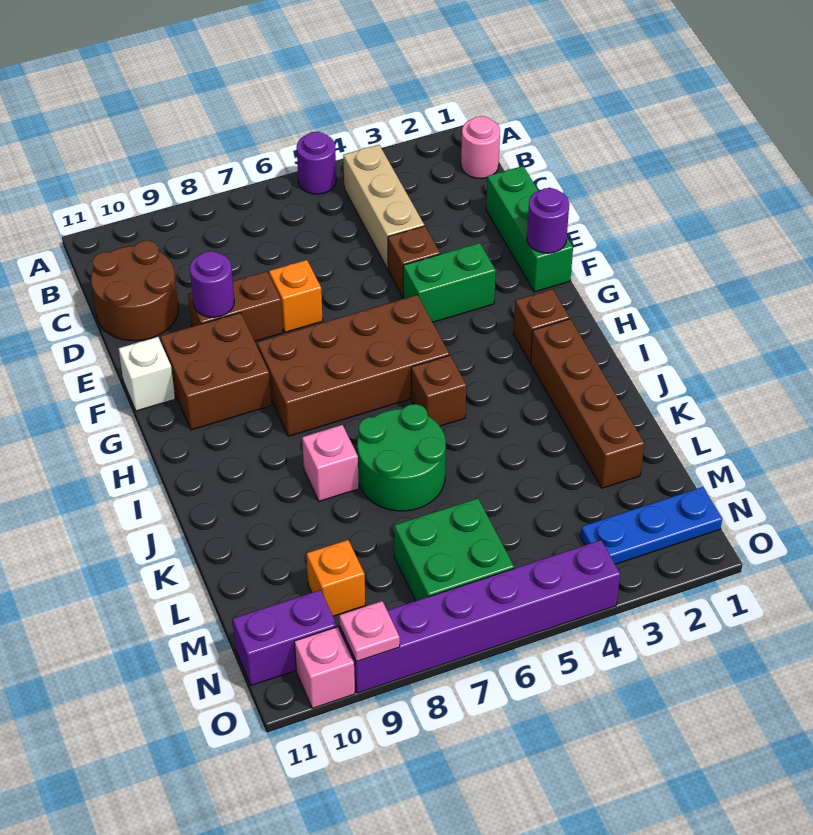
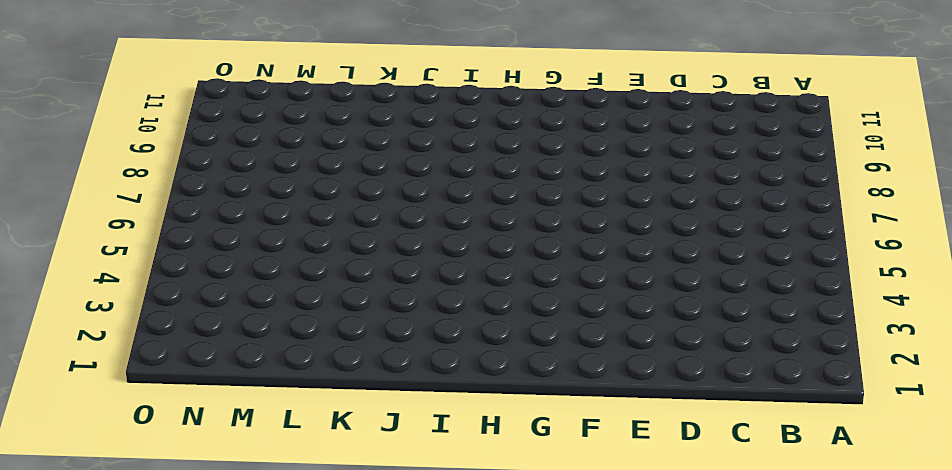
none -> purple 1x1 round brick [297,132,336,194]
none -> pink 1x1 round brick [461,116,500,178]
none -> tan 1x3 brick [343,145,424,269]

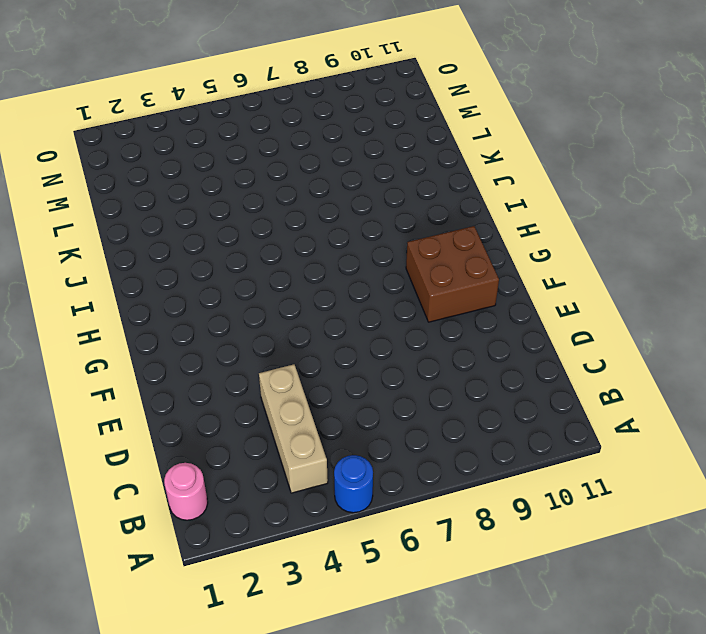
blue 1x1 round brick [334,455,373,513] -> purple 1x1 round brick [297,132,336,194]
none -> brown 2x2 round brick [91,241,178,341]
none -> green 1x3 brick [486,166,573,292]
none -> brown 1x1 brick [388,226,440,298]

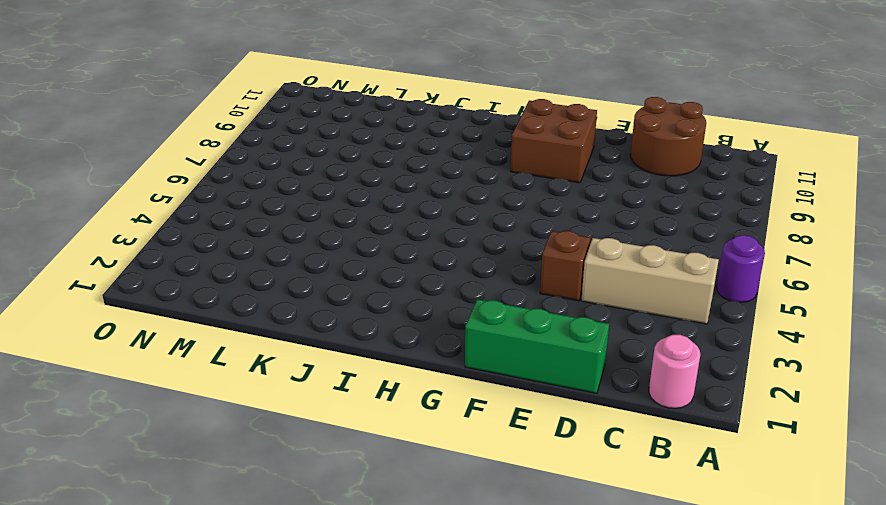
none -> orange 1x1 brick [269,260,323,332]
none -> brown 1x2 brick [188,272,283,341]
none -> green 1x2 brick [403,243,496,322]

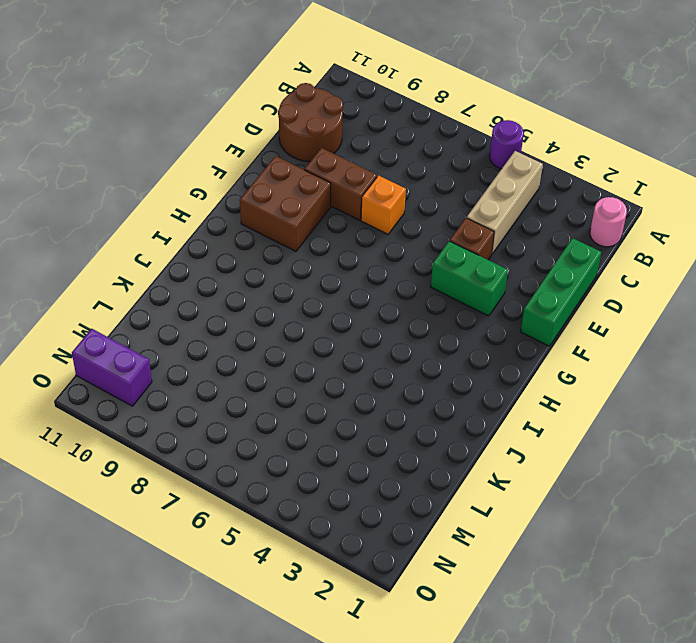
none -> white 1x1 brick [119,337,175,411]
none -> brown 2x4 brick [257,295,449,436]
none -> brown 1x1 brick [513,289,570,362]

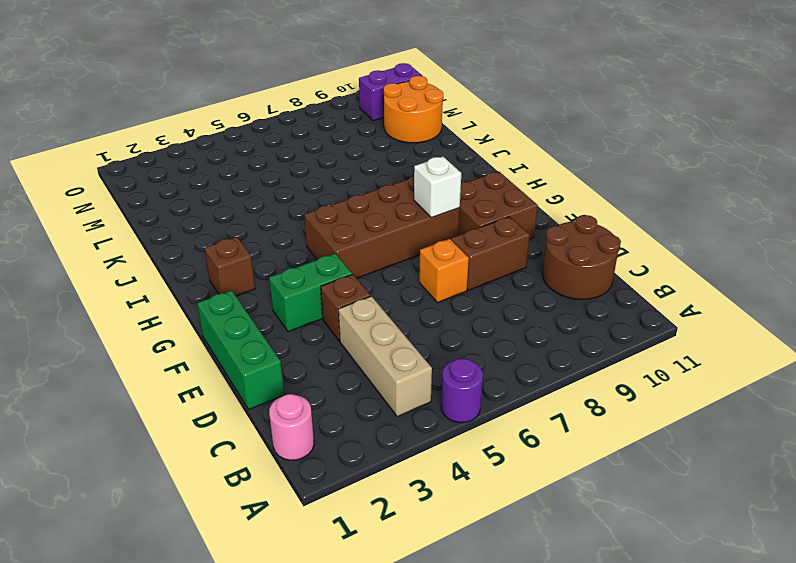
white 1x1 brick [414,157,461,217] -> white 1x1 brick moved to [119,337,175,411]
orange 2x2 round brick [384,76,443,143] -> none
none -> brown 1x4 brick [530,319,644,488]
none -> brown 1x1 brick [411,355,466,426]
none -> green 2x2 round brick [357,404,446,511]

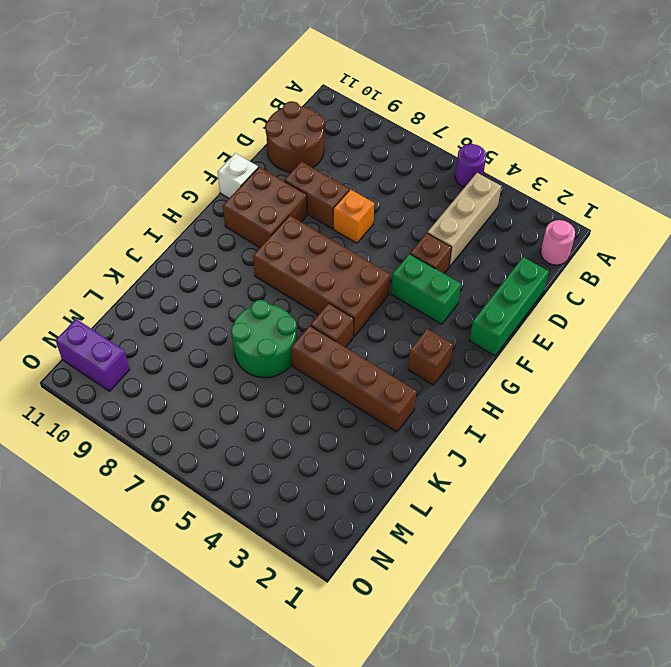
brown 1x4 brick [291,326,416,432] -> brown 1x4 brick turned to [530,319,644,488]
none -> pink 1x1 brick [302,425,359,501]
none -> green 2x2 brick [394,498,514,601]
none -> orange 1x1 brick [306,540,365,616]

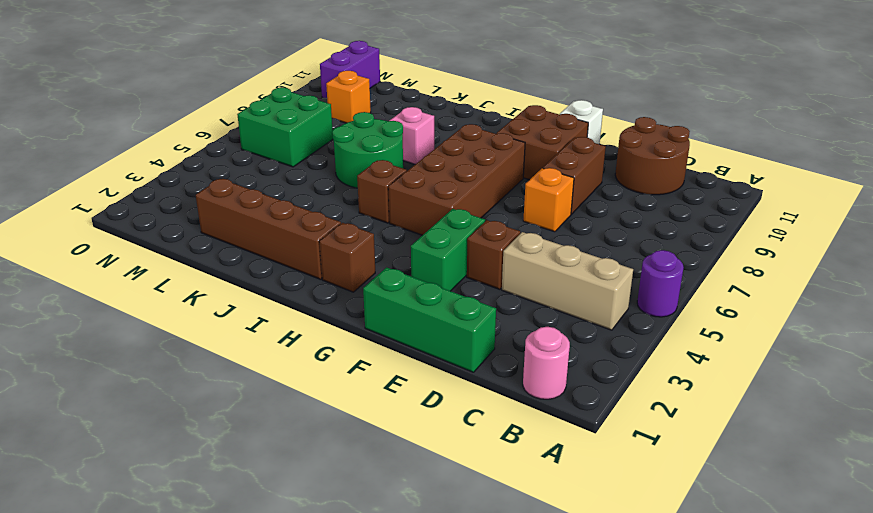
none -> blue 1x3 plate [581,487,722,564]
none -> purple 1x6 brick [340,540,620,693]
none -> pink 1x1 brick [294,627,355,708]

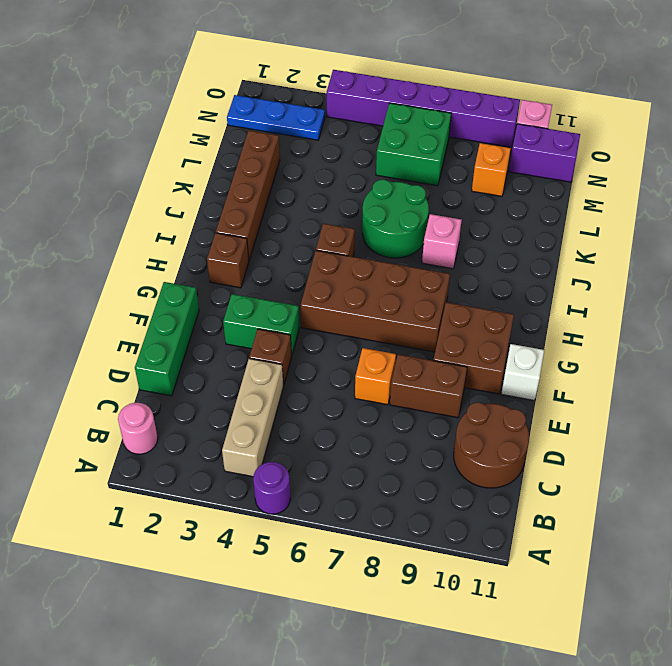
none -> purple 1x1 round brick [190,251,234,317]
none -> purple 1x1 round brick [527,188,569,253]
none -> pink 1x1 plate [339,601,400,662]

